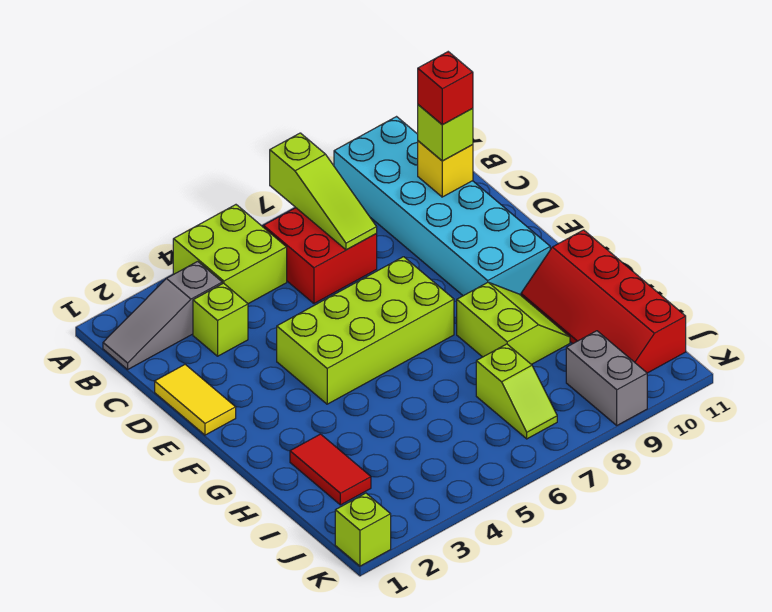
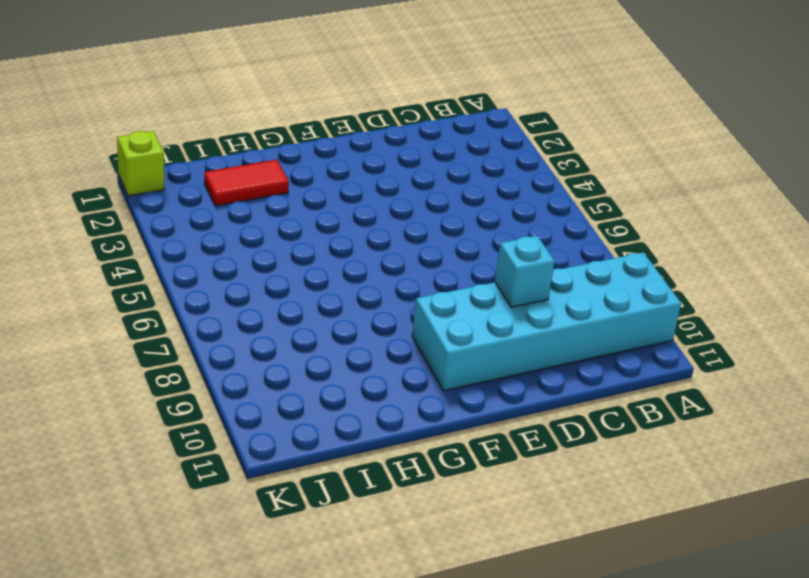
cyan 1x1 brick [495,236,555,307] -> none
none -> lime 2x2 brick [173,205,287,304]
none -> grey 1x3 slope [103,261,222,369]
none -> red 2x2 brick [263,208,377,303]

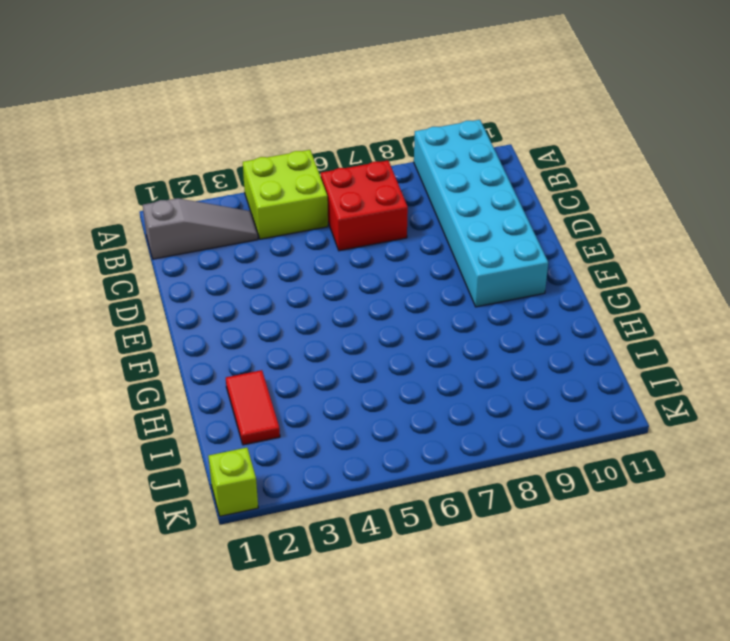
grey 1x3 slope [143,198,258,259] -> grey 1x3 slope turned to [103,261,222,369]
none -> lime 1x1 brick [193,283,248,356]
none -> yellow 1x2 tile [155,365,236,435]
none -> lime 2x4 brick [277,257,454,404]

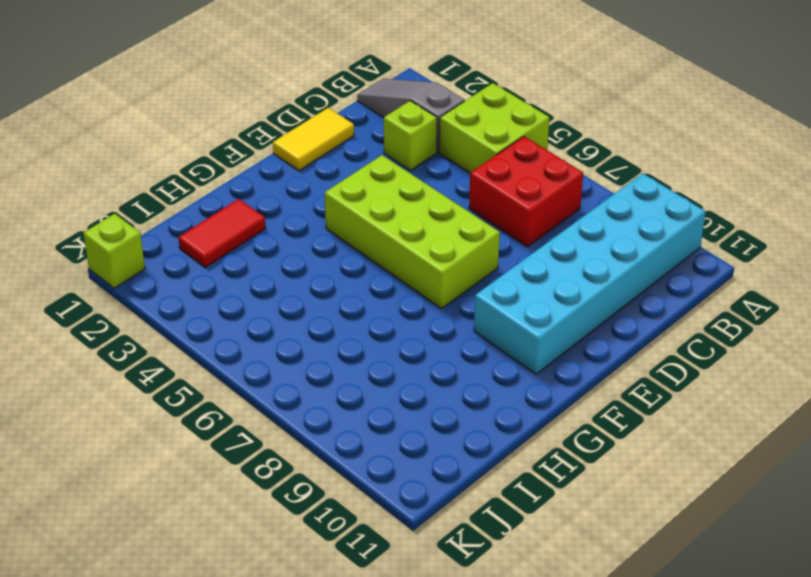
none -> lime 2x2 slope [457,282,570,365]
none -> red 2x4 slope [521,230,686,373]
none -> lime 1x2 slope [476,344,557,439]

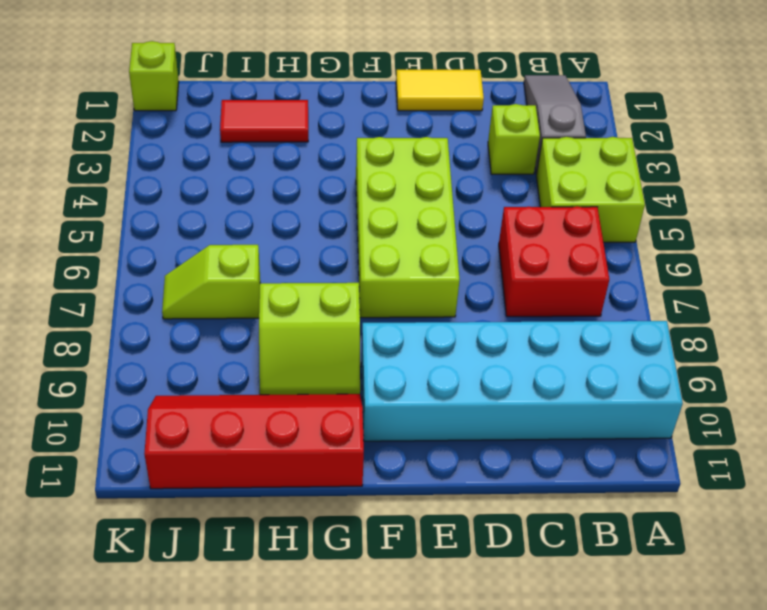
none -> grey 1x2 brick [566,331,647,425]
none -> lime 1x3 slope [270,133,377,250]
none -> yellow 1x1 brick [418,141,473,197]

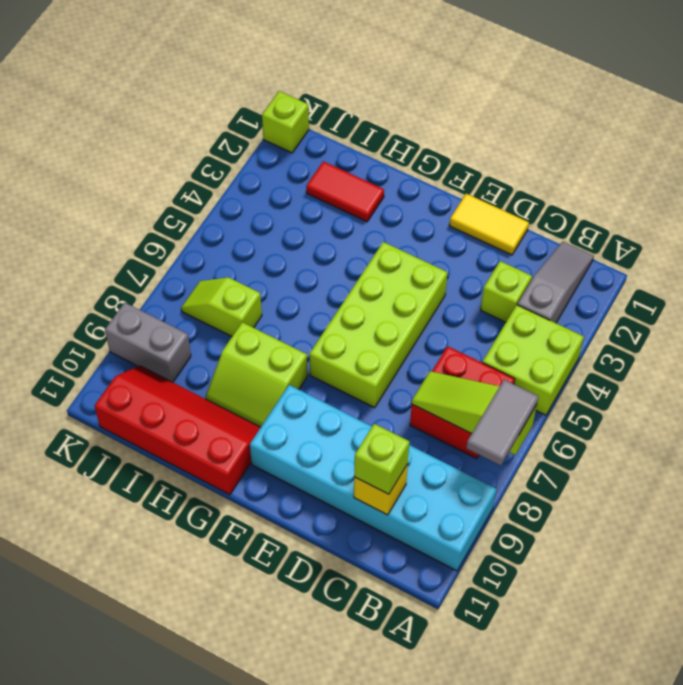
grey 1x2 tile [466,380,539,465] -> none
none -> red 1x1 brick [418,52,473,125]

